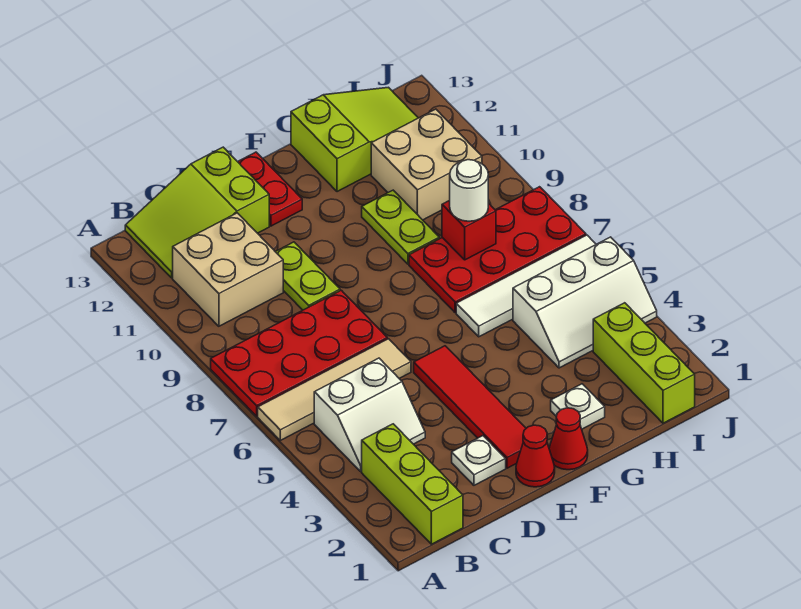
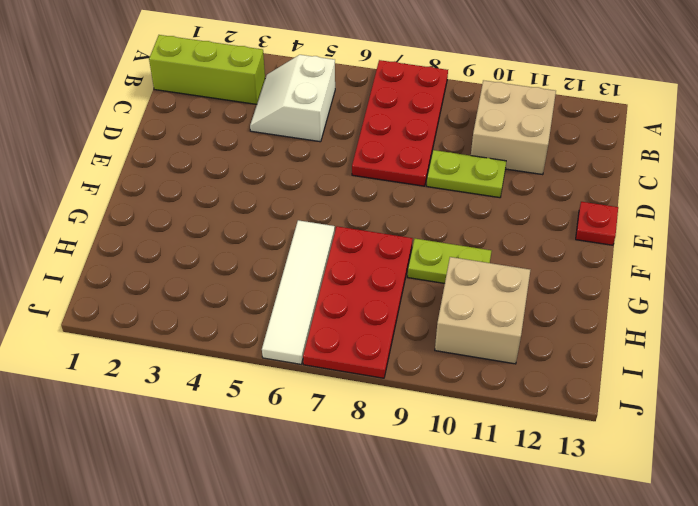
red 1x1 plate [576,202,618,245] -> red 1x2 plate [238,152,302,226]
none -> tan 1x4 tile [258,339,411,440]
none -> lime 2x3 slope [125,147,269,278]
none -> white 1x1 plate [452,436,506,485]

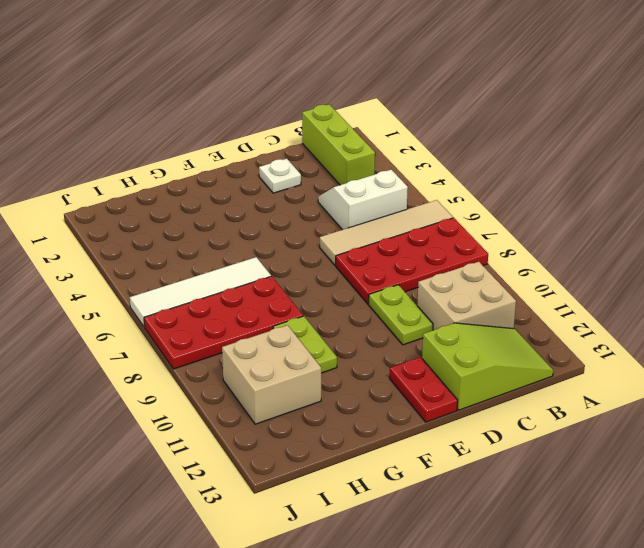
none -> red 1x1 cone [516,425,555,487]
none -> red 1x4 tile [414,346,526,468]
none -> red 1x1 cone [549,408,588,470]

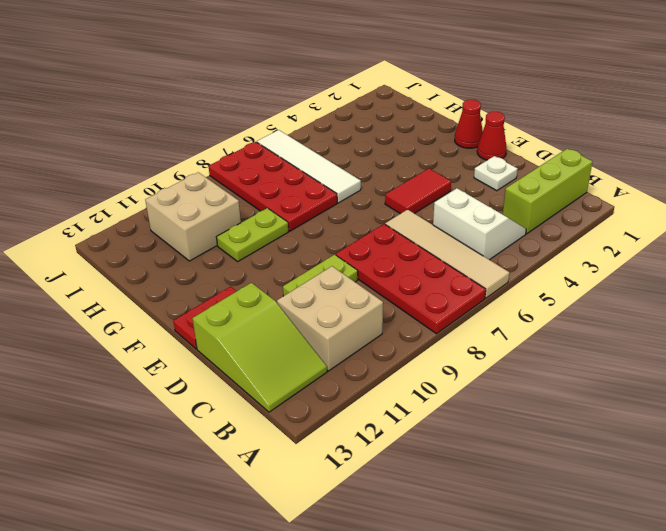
red 1x2 tile [385,169,451,214] -> red 1x4 tile [414,346,526,468]
none -> white 1x1 plate [551,384,605,429]
none -> lime 2x3 slope [291,87,418,192]
none -> white 2x3 slope [513,237,657,368]

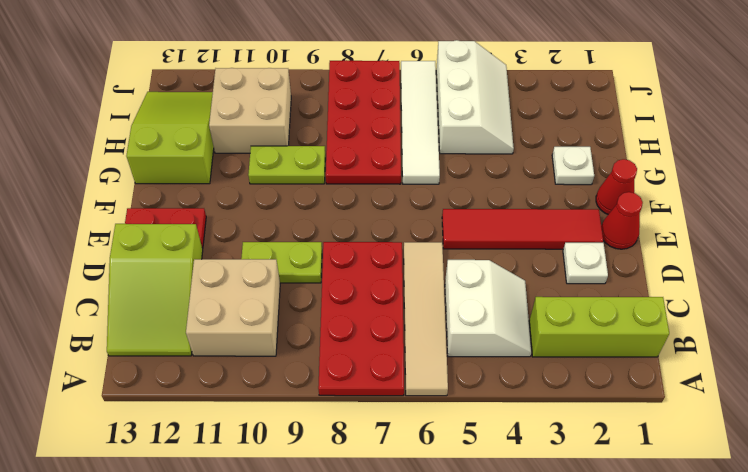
none -> lime 1x3 brick [593,303,695,423]
none -> red 1x1 brick [442,200,496,260]
none -> white 1x1 round brick [450,160,488,221]

